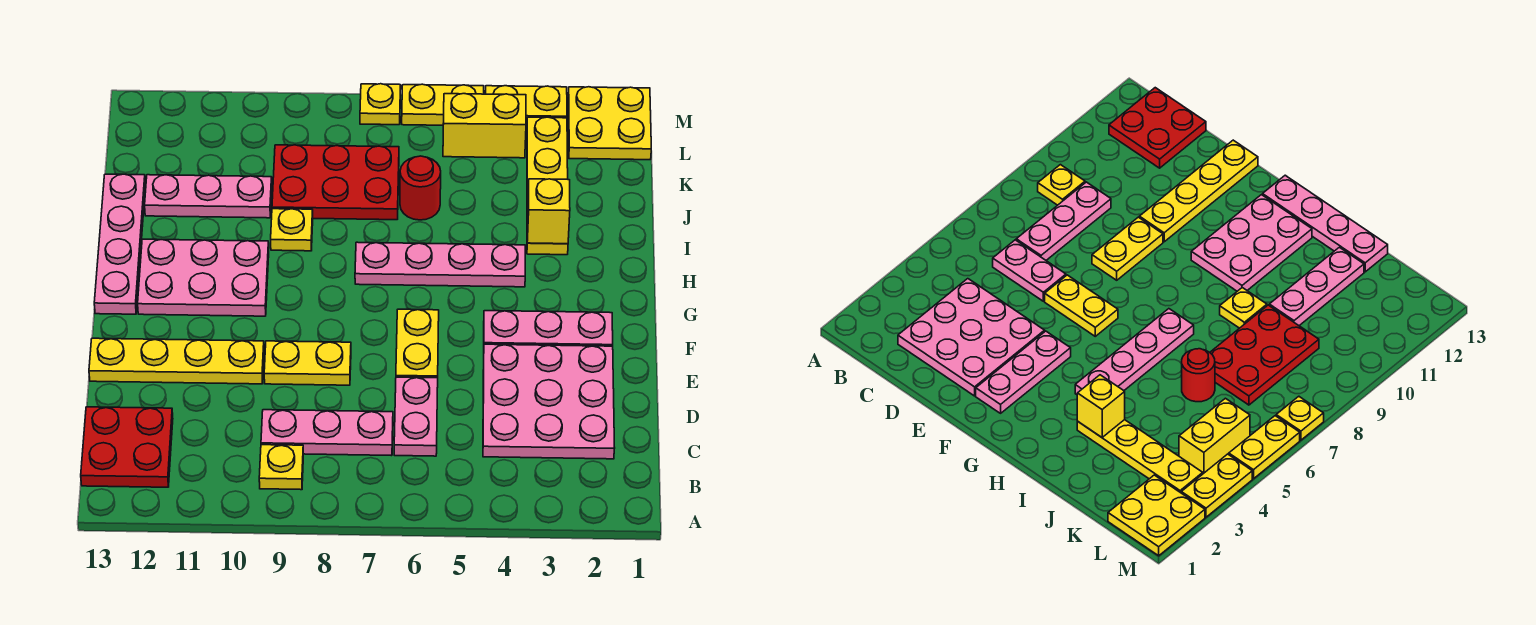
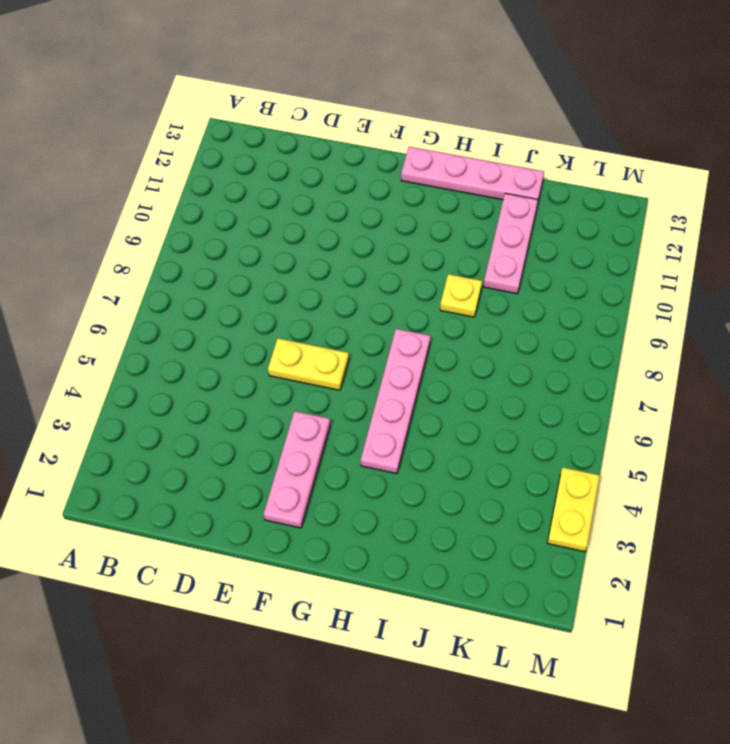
none -> yellow 1x1 plate [259,445,303,490]
none -> red 2x2 plate [81,407,173,487]
none -> pink 3x3 plate [483,344,615,459]

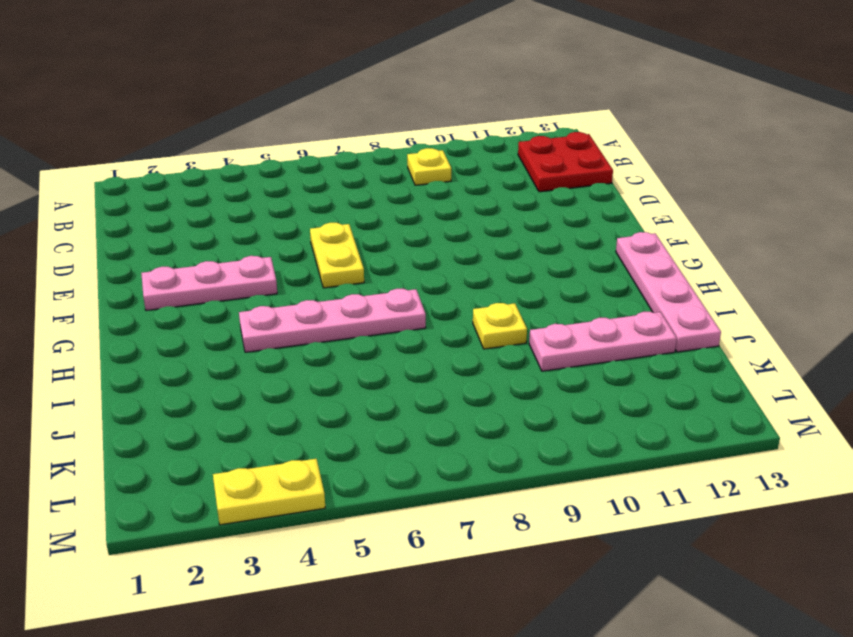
none -> pink 3x3 plate [483,344,615,459]
none -> pink 1x2 plate [394,377,438,456]
none -> pink 1x3 plate [261,410,393,456]

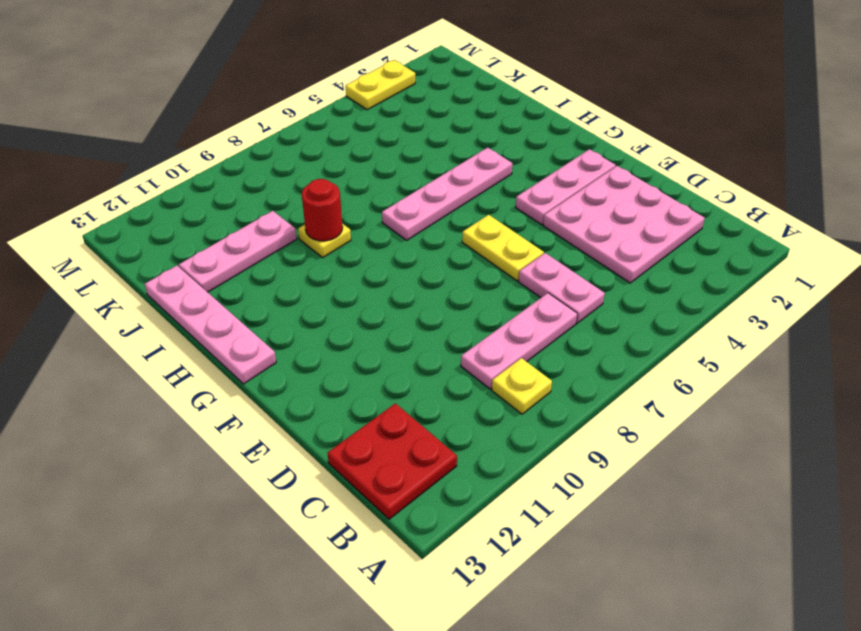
red 1x1 round brick [302,179,343,241] -> red 1x1 round brick moved to [400,156,441,220]
none -> yellow 1x2 plate [264,341,351,385]
none -> yellow 1x4 plate [89,338,264,384]
none -> pink 2x3 plate [138,239,269,316]

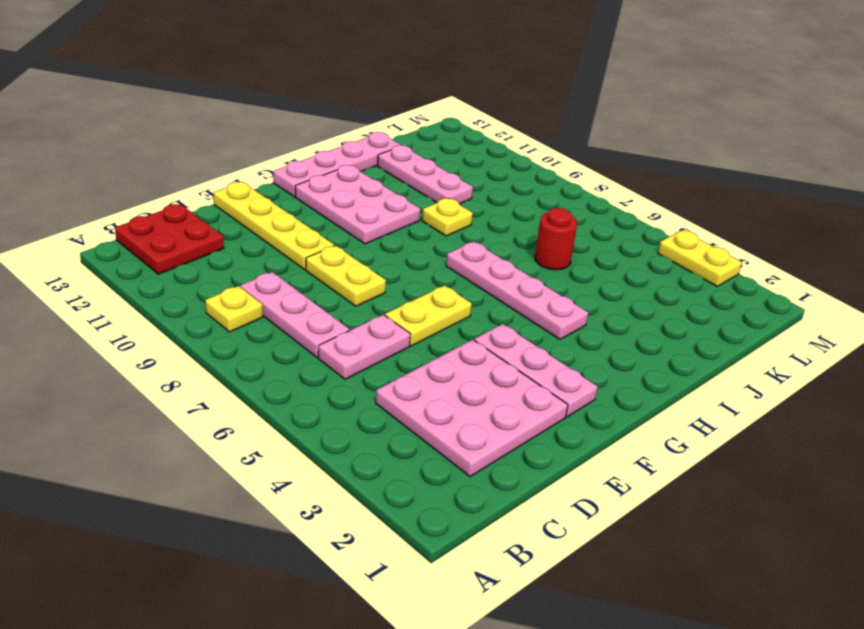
none -> yellow 1x4 plate [527,117,568,255]
none -> red 2x3 plate [272,145,399,220]
none -> yellow 2x2 plate [568,87,651,160]

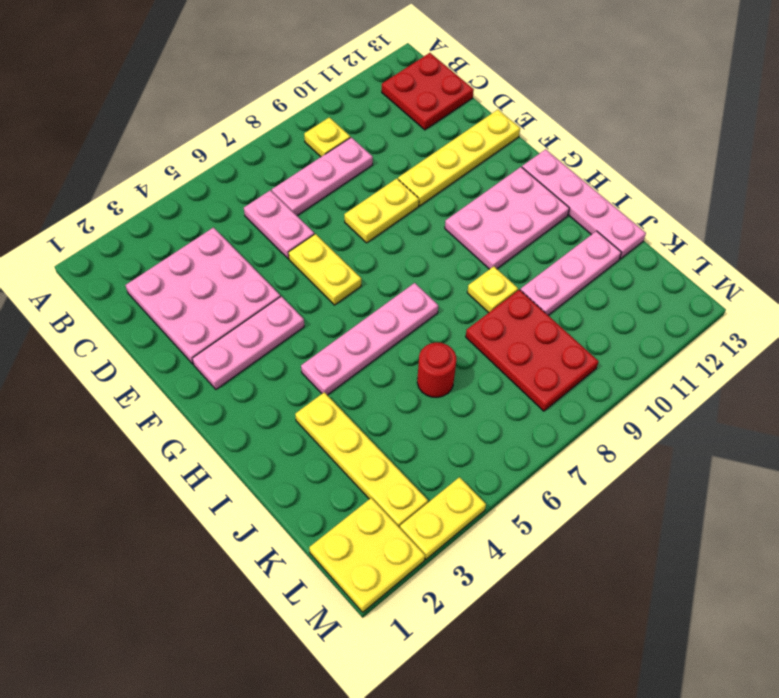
red 2x3 plate [466,290,599,411] -> red 2x3 plate turned to [272,145,399,220]
none -> yellow 1x2 brick [443,94,526,158]
none -> yellow 1x2 plate [402,84,484,125]
none -> yellow 1x1 plate [360,84,401,125]

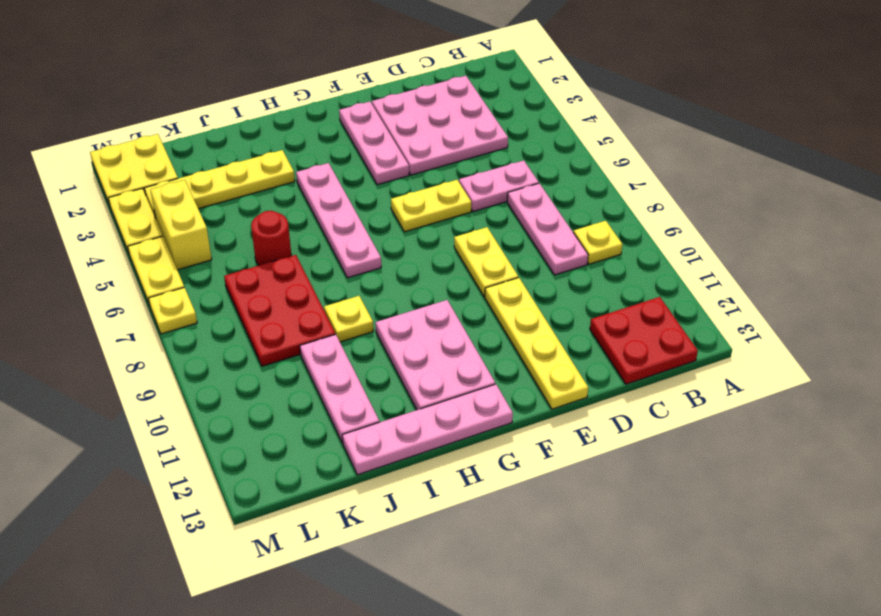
none -> yellow 1x1 brick [527,179,570,244]

